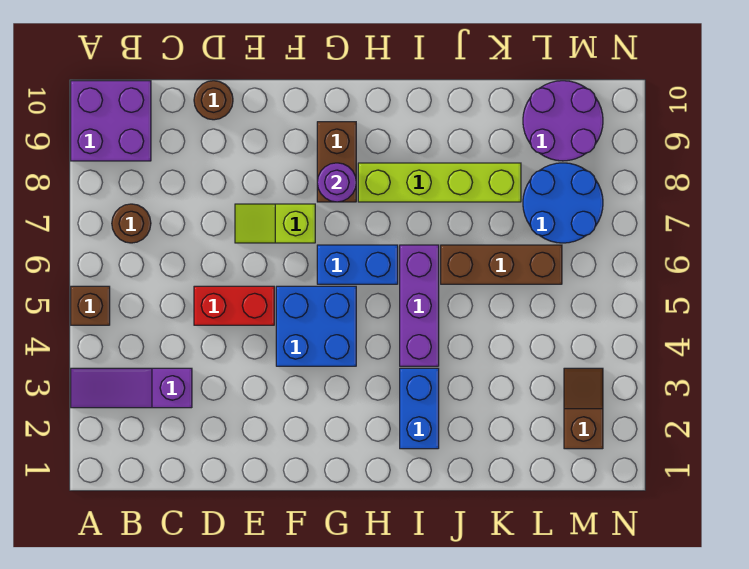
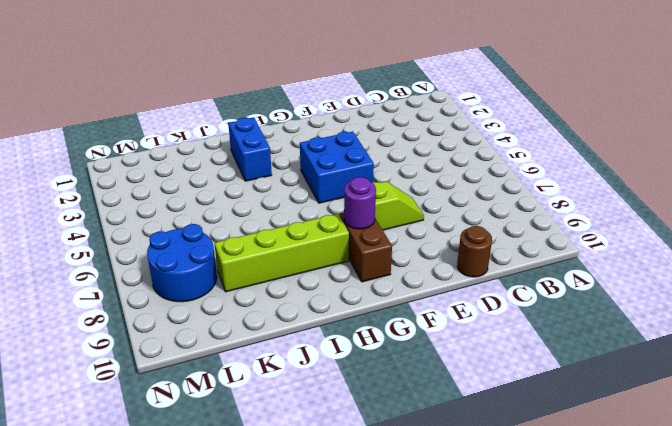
none -> purple 1x3 slope [71,368,192,408]
none -> brown 1x1 brick [71,286,110,325]
none -> purple 2x2 brick [71,81,151,161]

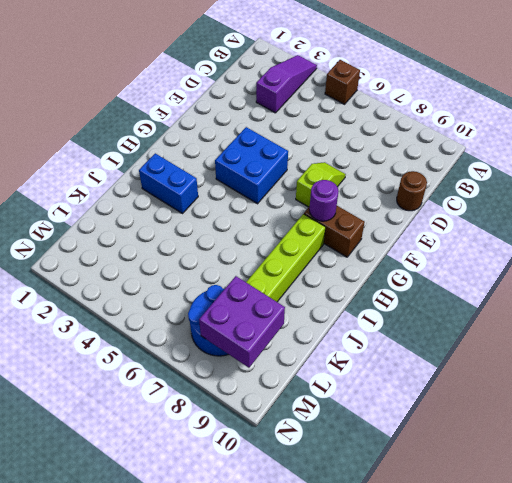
purple 2x2 brick [199,276,285,368] -> purple 2x2 brick moved to [71,81,151,161]
none -> brown 1x1 round brick [112,204,151,243]
none -> red 1x2 brick [194,286,274,325]
none -> blue 1x2 brick [317,245,398,284]

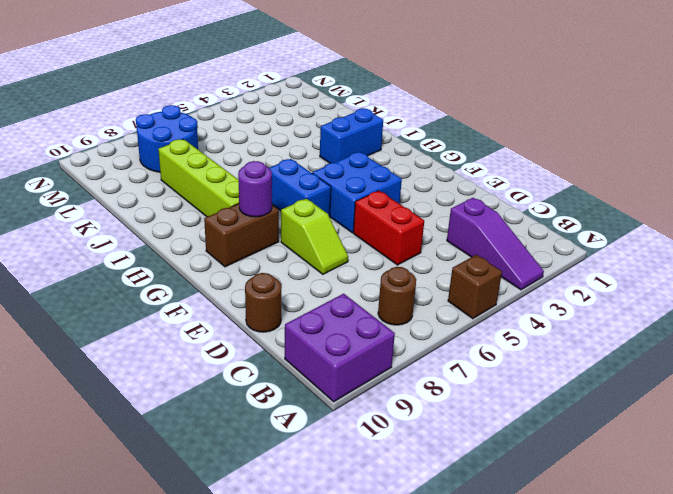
none -> purple 1x3 brick [400,245,439,366]
none -> brown 1x3 brick [441,245,562,284]
none -> purple 2x2 round brick [523,81,603,161]

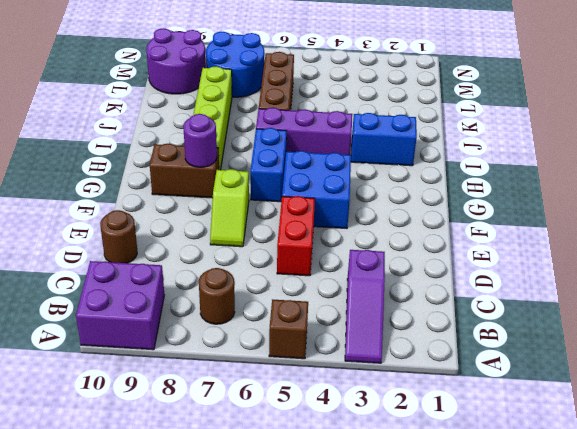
none -> brown 1x2 slope [564,368,603,449]

